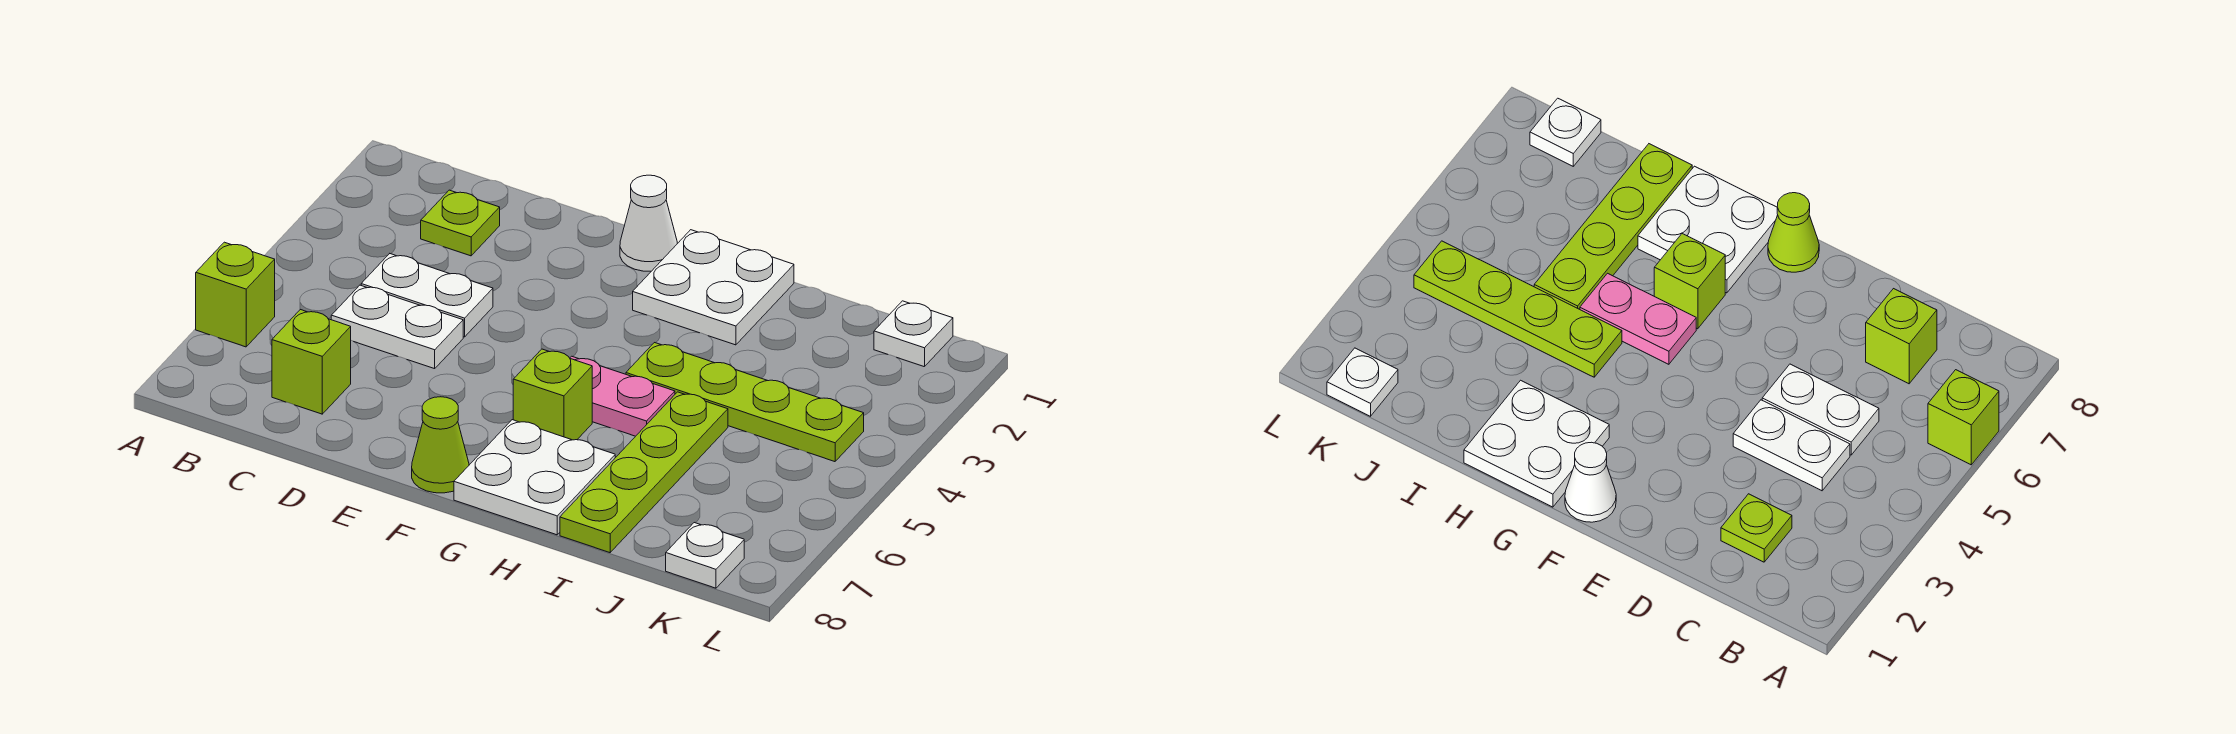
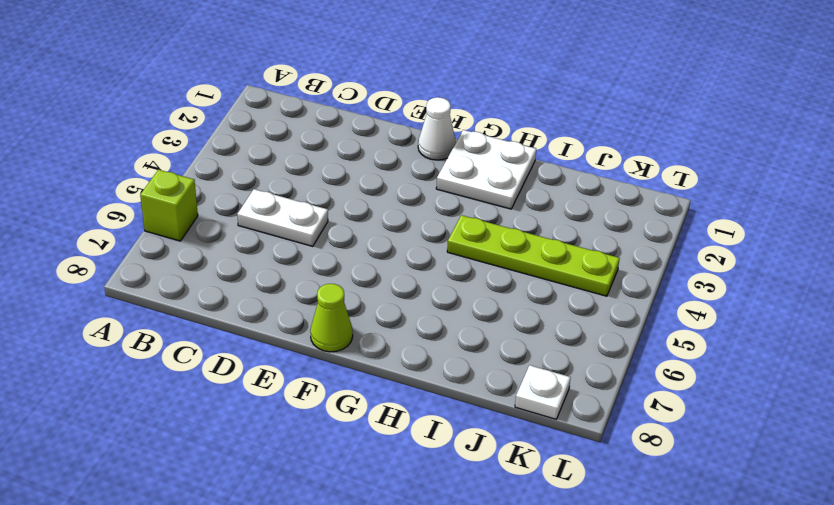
none -> lime 1x1 plate [421,190,500,256]
none -> white 1x2 plate [361,254,493,337]
none -> lime 1x1 brick [272,310,351,414]

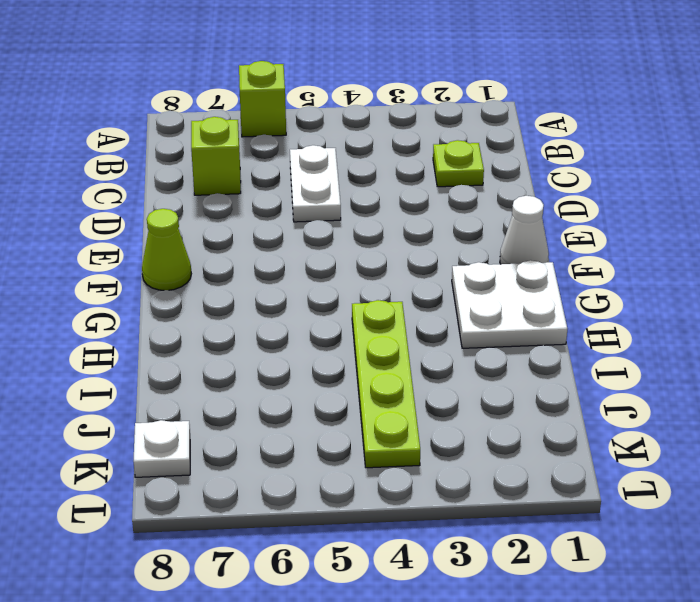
none -> white 1x2 plate [361,254,493,337]
none -> pink 1x2 plate [570,356,675,436]
none -> lime 1x1 brick [513,349,592,440]

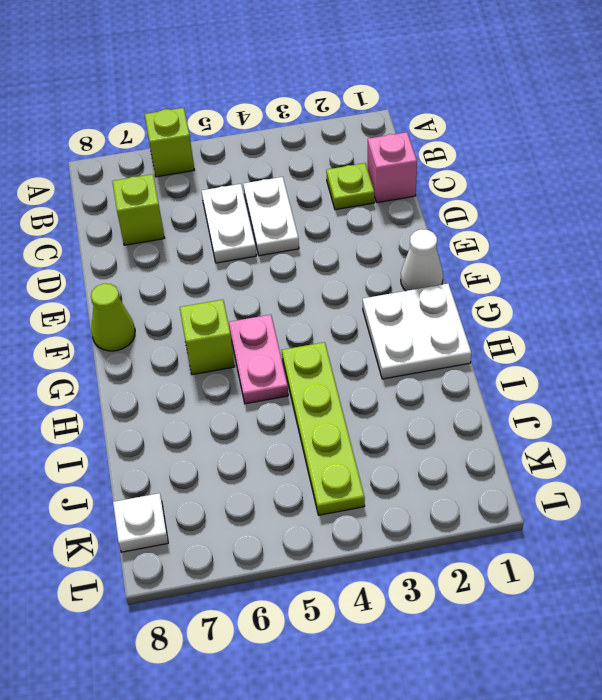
pink 1x1 brick [368,132,417,203] -> none
none -> white 2x2 plate [454,420,615,535]
none -> lime 1x4 plate [560,392,728,553]
none -> white 1x1 plate [874,301,953,367]

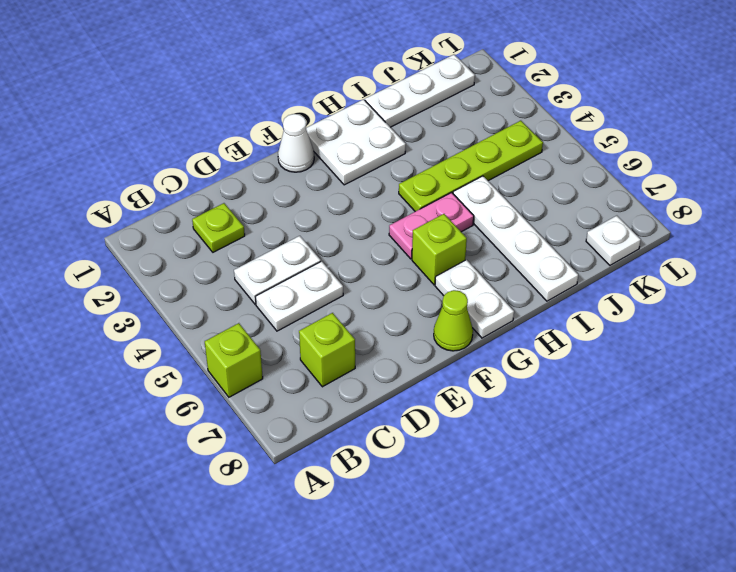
white 1x2 plate [435,260,514,338] -> white 2x2 plate [454,420,615,535]
white 1x3 plate [365,55,475,127] -> white 1x1 plate [874,301,953,367]
white 1x4 plate [453,176,578,301] -> lime 1x4 plate [560,392,728,553]

